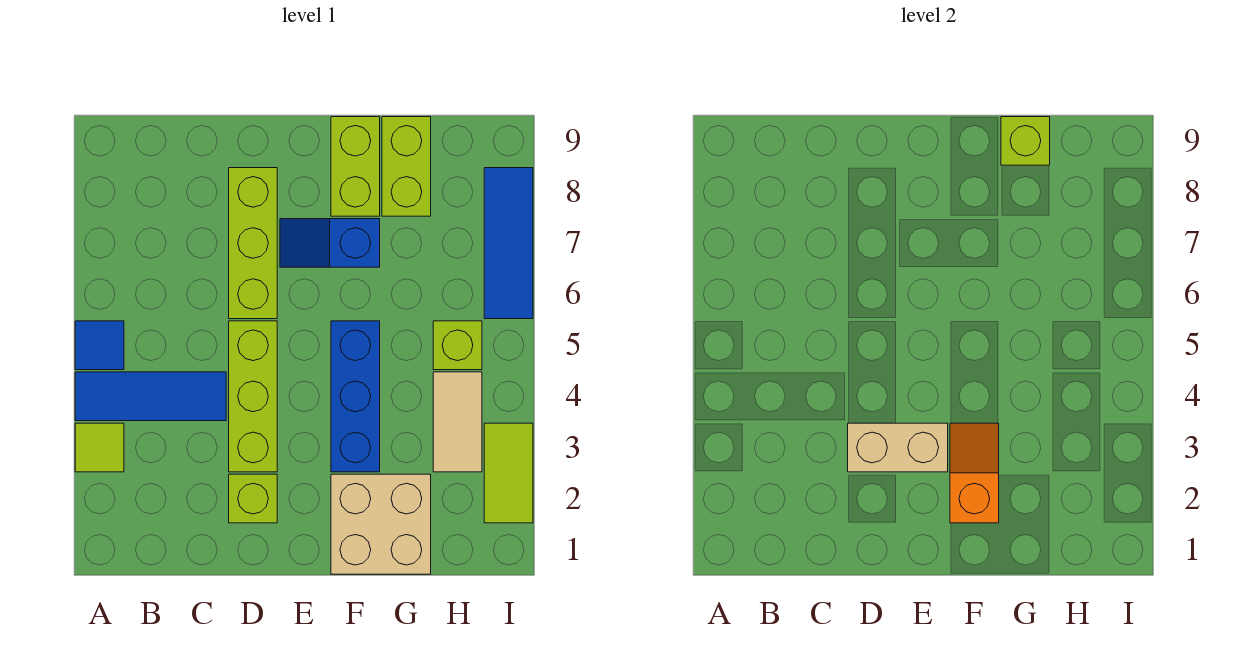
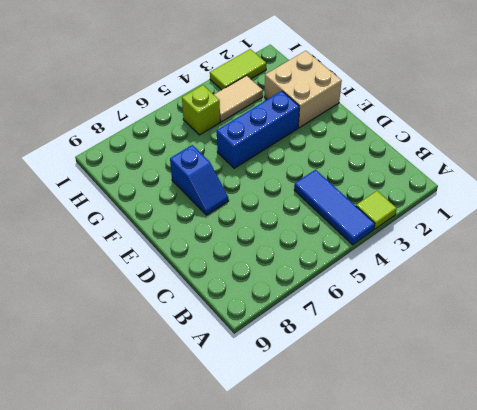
none -> blue 1x1 tile [75,321,124,370]
none -> lime 1x1 brick [229,474,277,523]
none -> lime 1x3 brick [229,321,277,472]

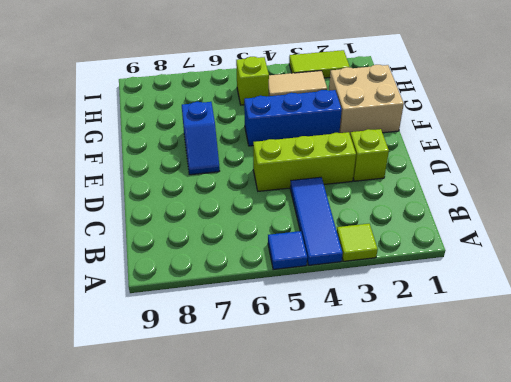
none -> lime 1x3 brick [229,168,277,319]
none -> lime 1x2 brick [331,117,380,216]
none -> lime 1x2 brick [382,117,431,216]

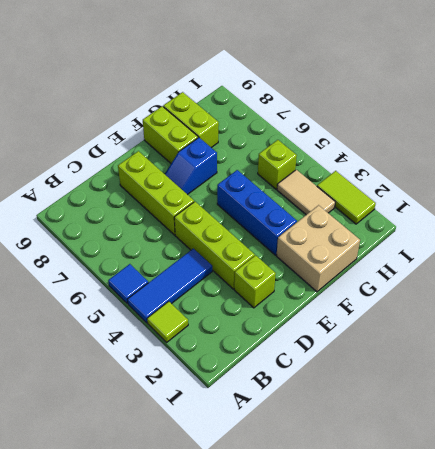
none -> blue 1x3 tile [484,168,533,319]
none -> tan 1x2 brick [848,423,948,472]
none -> orange 1x2 slope [950,423,999,523]

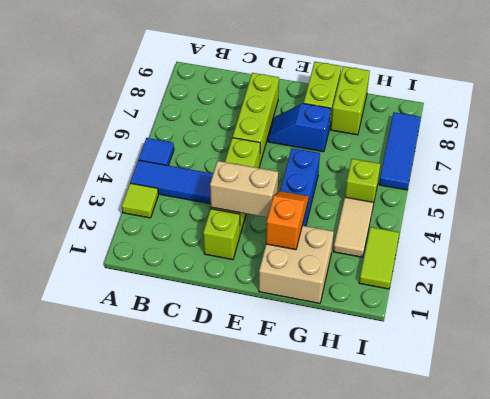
none -> lime 1x1 brick [1001,117,1050,165]

